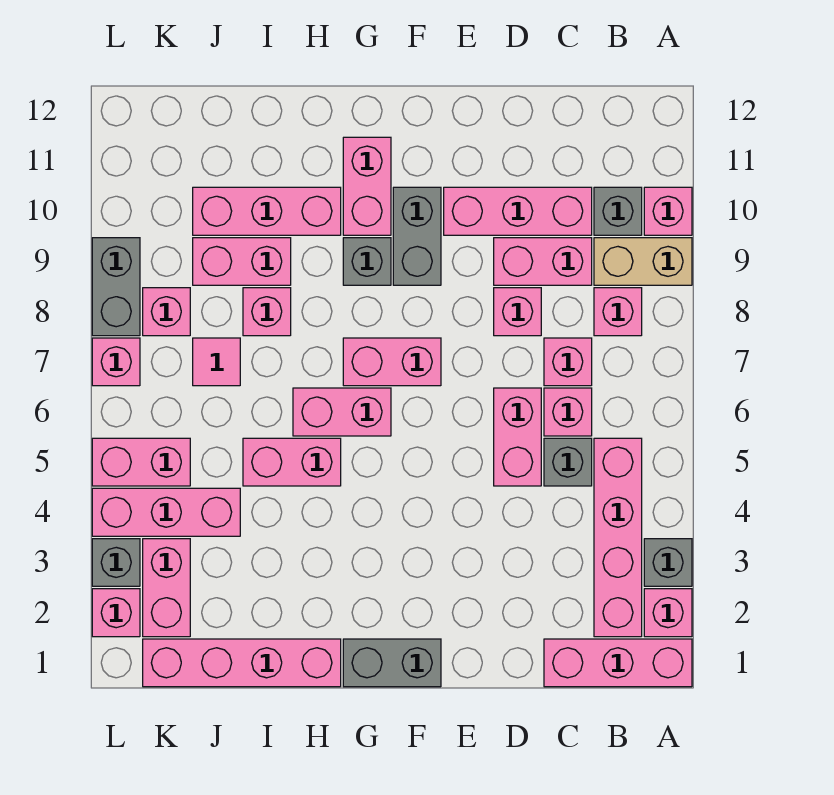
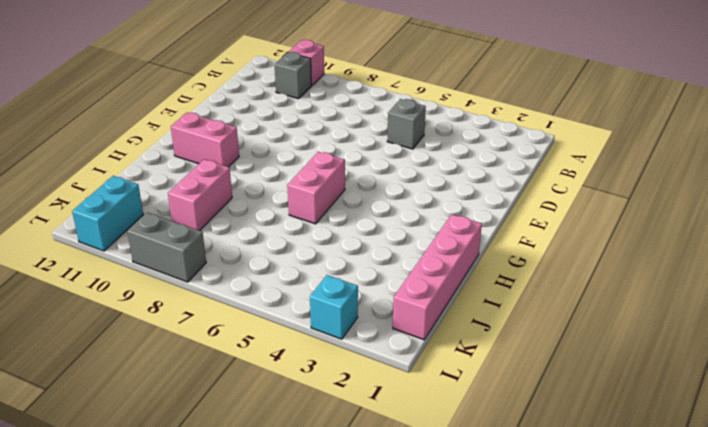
cyan 1x2 brick [72,176,143,251] -> none
cyan 1x1 brick [310,275,358,339] -> grey 1x1 brick [92,539,140,586]
none -> pink 1x3 brick [544,639,692,687]
none -> pink 1x1 brick [644,589,692,637]
none -> grey 1x1 brick [644,539,692,586]
none -> tan 1x2 brick [594,238,692,285]

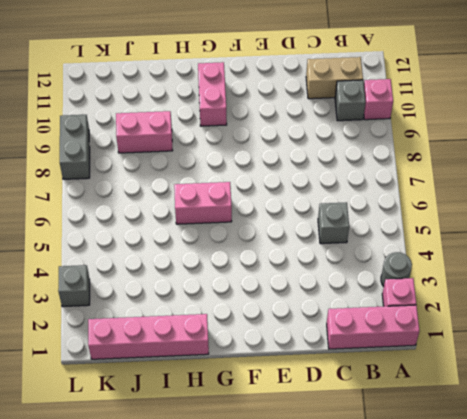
grey 1x1 round brick [381,252,412,287] -> grey 1x1 brick [644,539,692,586]
tan 1x2 brick [306,57,363,99] -> tan 1x2 brick moved to [594,238,692,285]
none -> pink 1x4 brick [594,438,642,637]
none -> pink 1x1 brick [594,288,642,336]
none -> pink 1x1 brick [544,388,592,436]
none -> pink 1x1 brick [544,338,592,386]

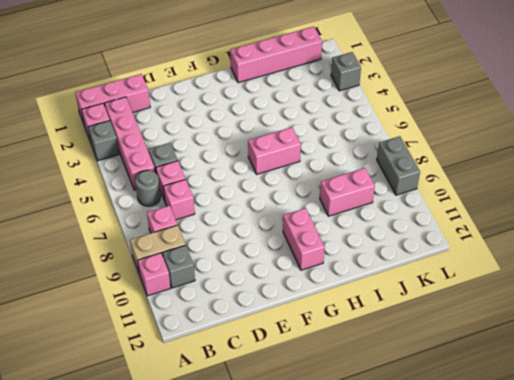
grey 1x1 round brick [135,170,161,206] -> none
none -> pink 1x2 brick [494,238,592,285]
none -> pink 1x3 brick [444,187,592,235]
none -> pink 1x2 brick [494,388,541,486]
none -> pink 1x1 brick [494,288,541,336]

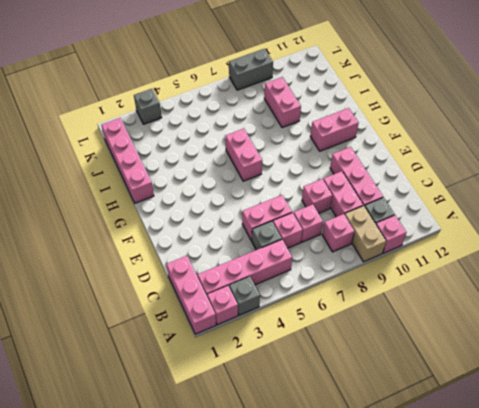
none -> grey 1x2 brick [343,639,441,687]
none -> pink 1x2 brick [343,338,441,386]
none -> grey 1x2 brick [393,187,441,285]
none -> grey 1x1 brick [343,238,391,285]

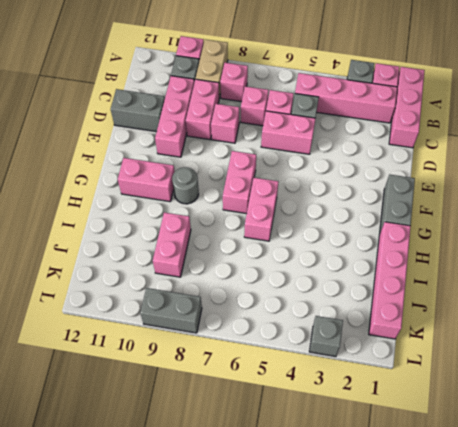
grey 1x2 brick [111,89,165,132] -> grey 1x2 brick moved to [393,187,441,285]
grey 1x1 round brick [172,167,199,204] -> grey 1x1 brick [343,238,391,285]
none -> pink 1x2 brick [243,438,341,486]
none -> pink 1x3 brick [193,187,341,235]
none -> pink 1x1 brick [243,288,291,336]
none -> pink 1x3 brick [92,488,240,536]

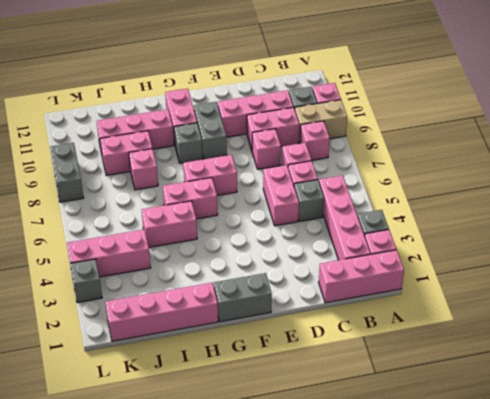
none -> pink 1x1 tile [193,338,240,386]
none -> pink 1x2 brick [143,539,190,637]
none -> pink 1x2 brick [92,438,190,486]
none -> pink 1x1 brick [143,288,190,336]

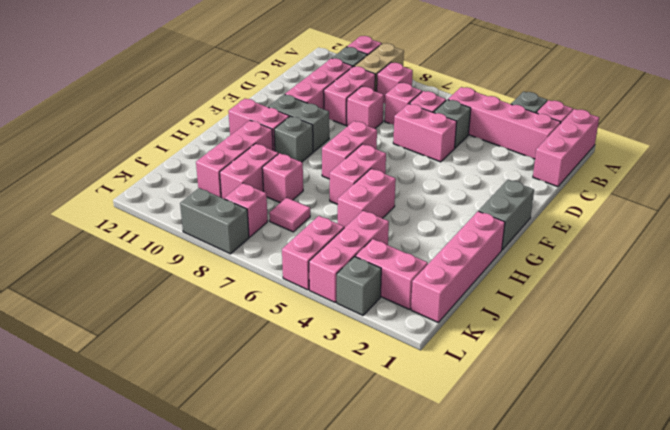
none -> pink 1x1 brick [92,589,140,637]
none -> pink 1x1 brick [92,338,140,386]

